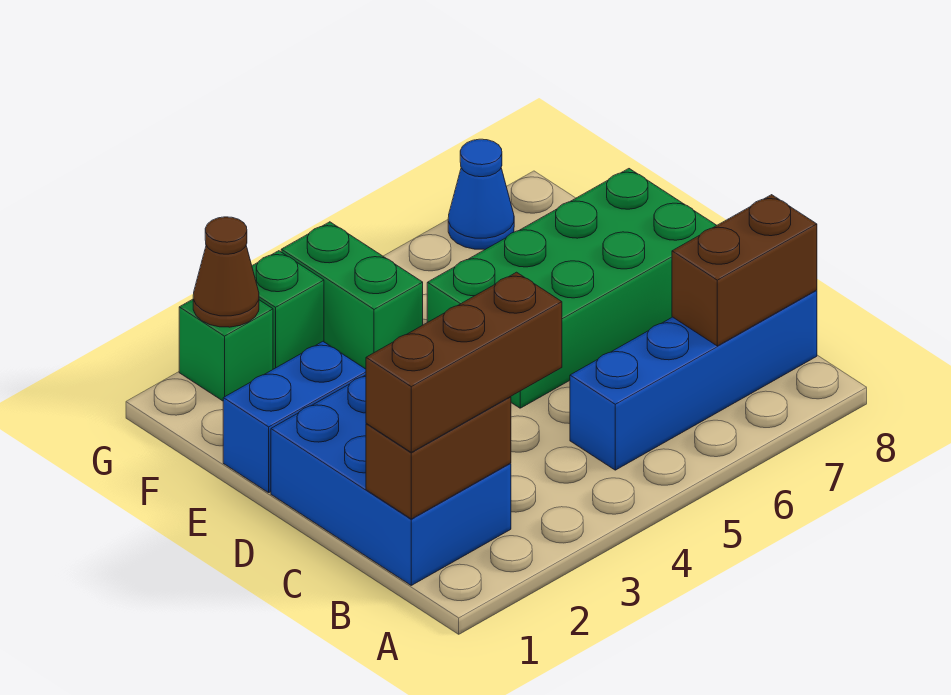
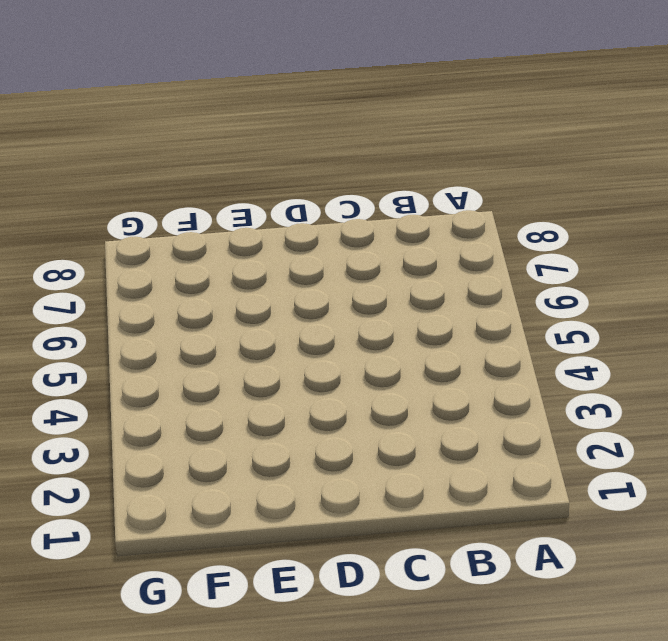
none -> blue 2x3 brick [271,375,511,585]
none -> blue 1x4 brick [570,290,817,470]
none -> green 2x4 brick [427,169,717,408]

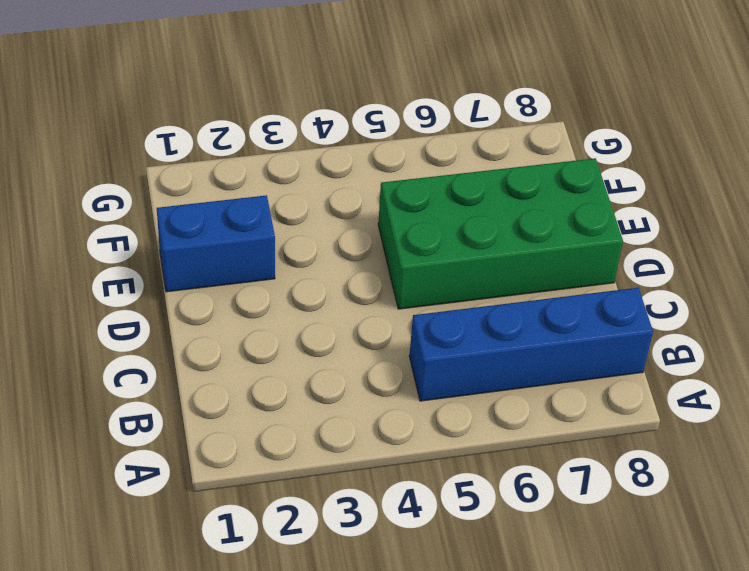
none -> blue 2x3 brick [271,375,511,585]
none -> green 1x2 brick [281,222,423,369]
none -> green 1x1 brick [179,299,273,401]

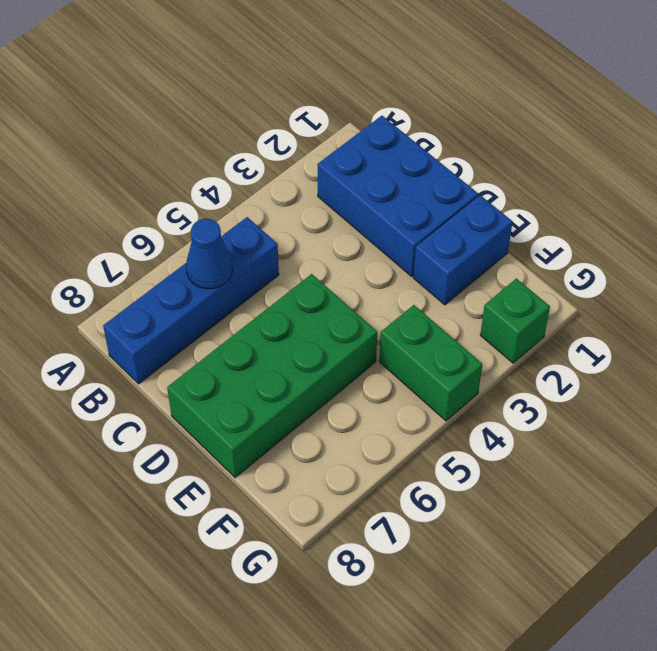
blue 1x1 cone [186,219,232,289] -> blue 1x1 cone moved to [448,139,514,250]
none -> green 1x1 brick [252,251,324,369]
none -> brown 1x2 brick [366,397,511,519]
none -> brown 1x2 brick [672,195,817,346]

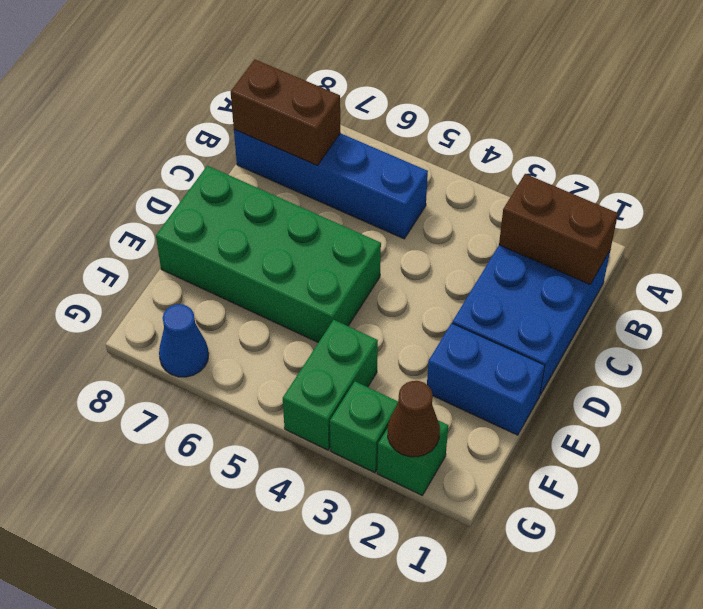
none -> brown 1x3 brick [366,272,562,452]

